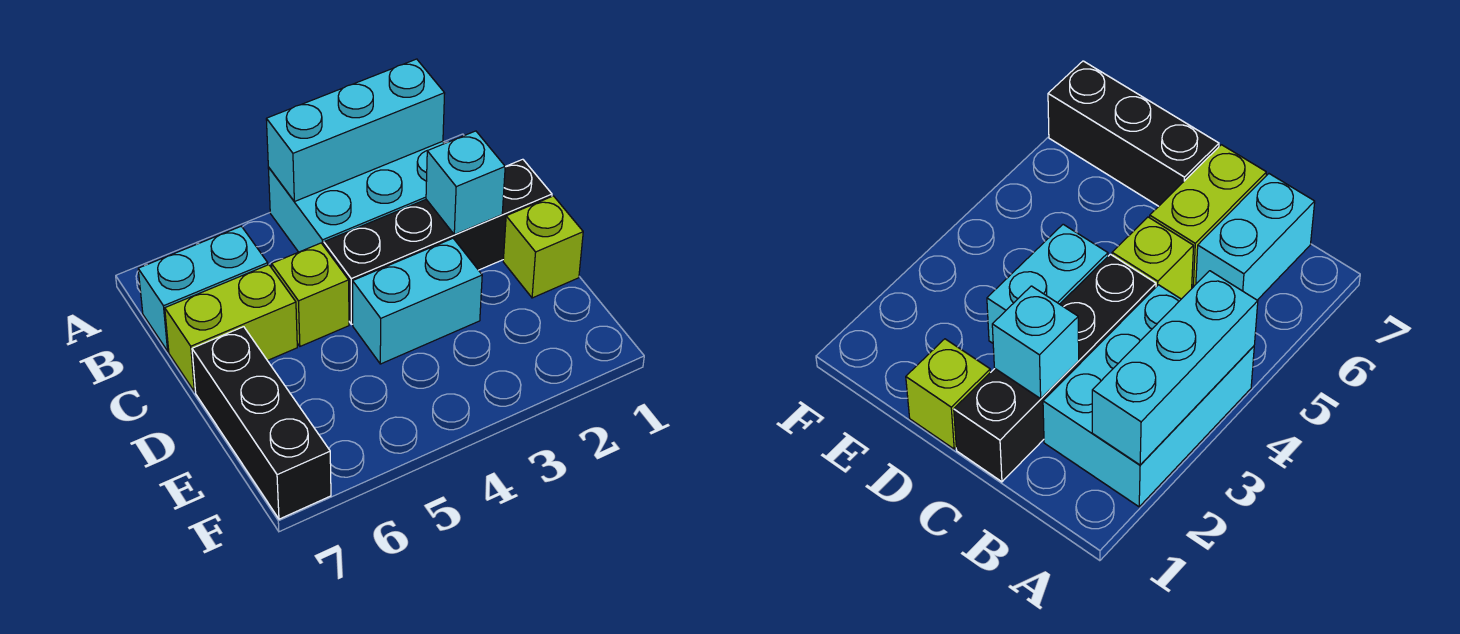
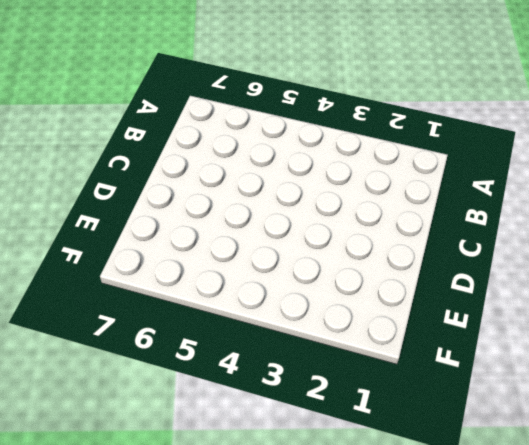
none -> cyan 2x3 brick [268,141,444,252]
none -> cyan 1x2 brick [138,226,268,351]

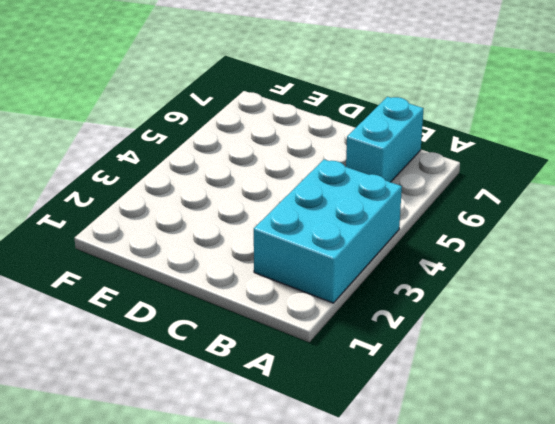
none -> black 1x4 brick [324,159,552,324]
none -> lime 1x1 brick [272,243,349,346]

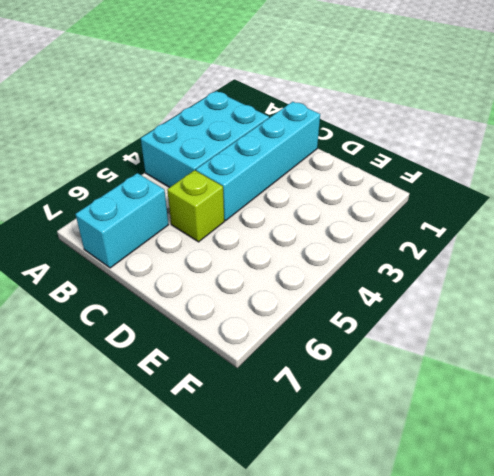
cyan 1x4 brick [196,102,320,221] -> black 1x4 brick [324,159,552,324]
none -> lime 1x2 brick [165,265,297,392]
none -> lime 1x1 brick [503,196,583,298]

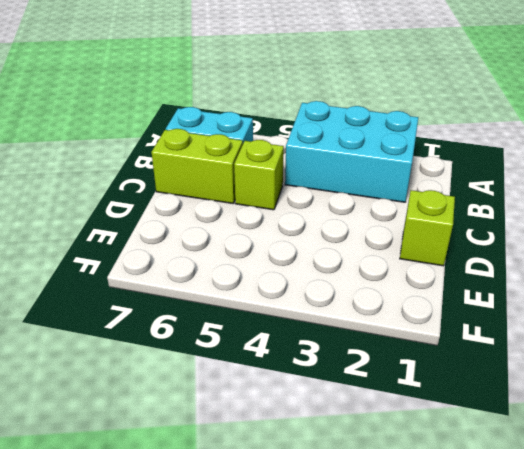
none -> black 1x4 brick [324,159,552,324]
none -> cyan 1x2 brick [353,238,482,364]

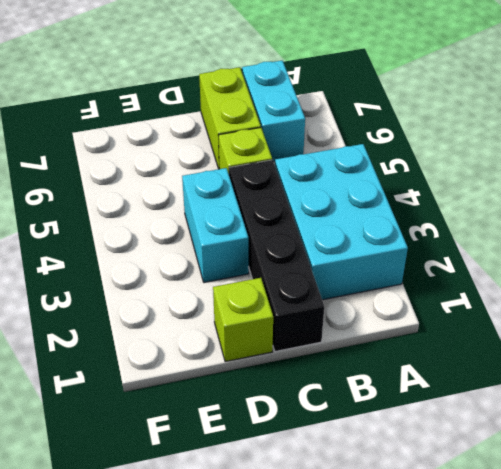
none -> black 1x3 brick [192,327,331,519]
none -> cyan 1x3 brick [266,59,445,202]

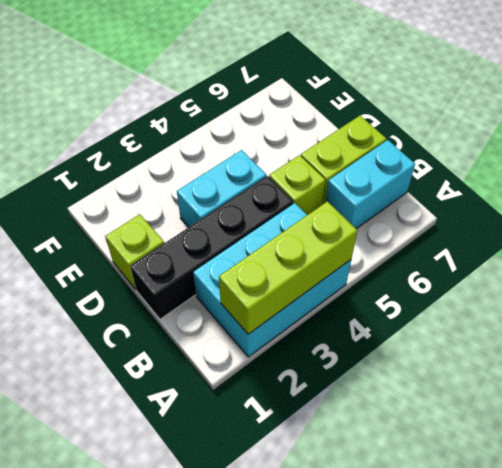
lime 1x3 brick [219,202,357,334] -> cyan 1x3 brick [266,59,445,202]
none -> black 1x3 brick [192,327,331,519]
none -> cyan 1x1 brick [426,131,505,235]

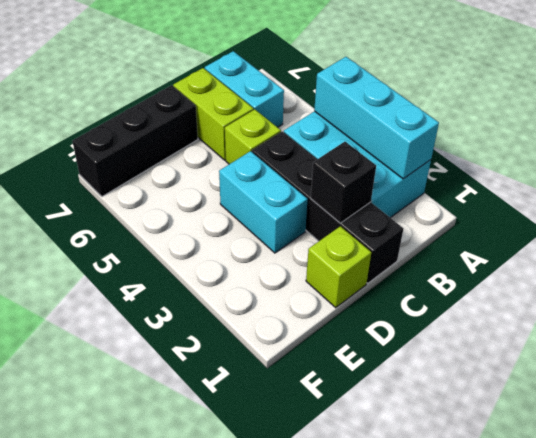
black 1x1 brick [311,142,376,223] -> cyan 1x1 brick [426,131,505,235]

